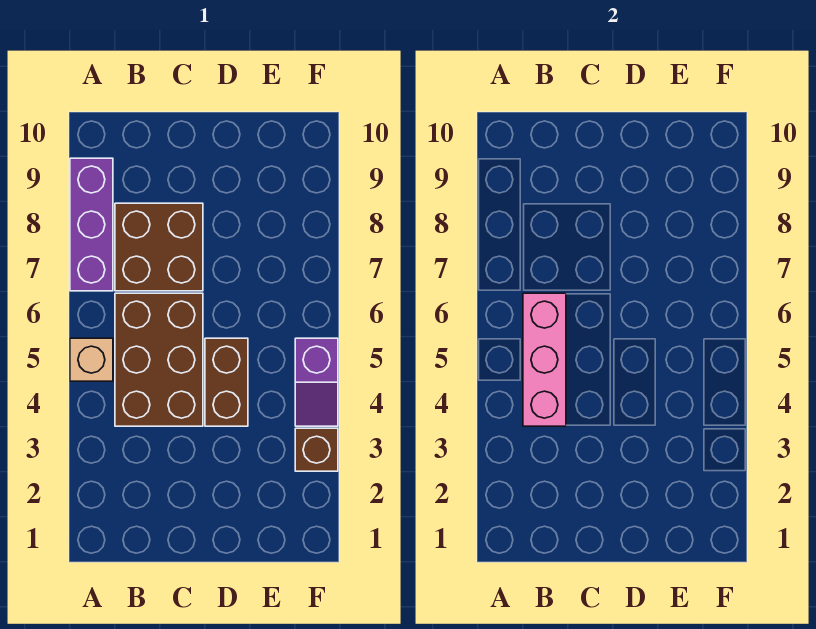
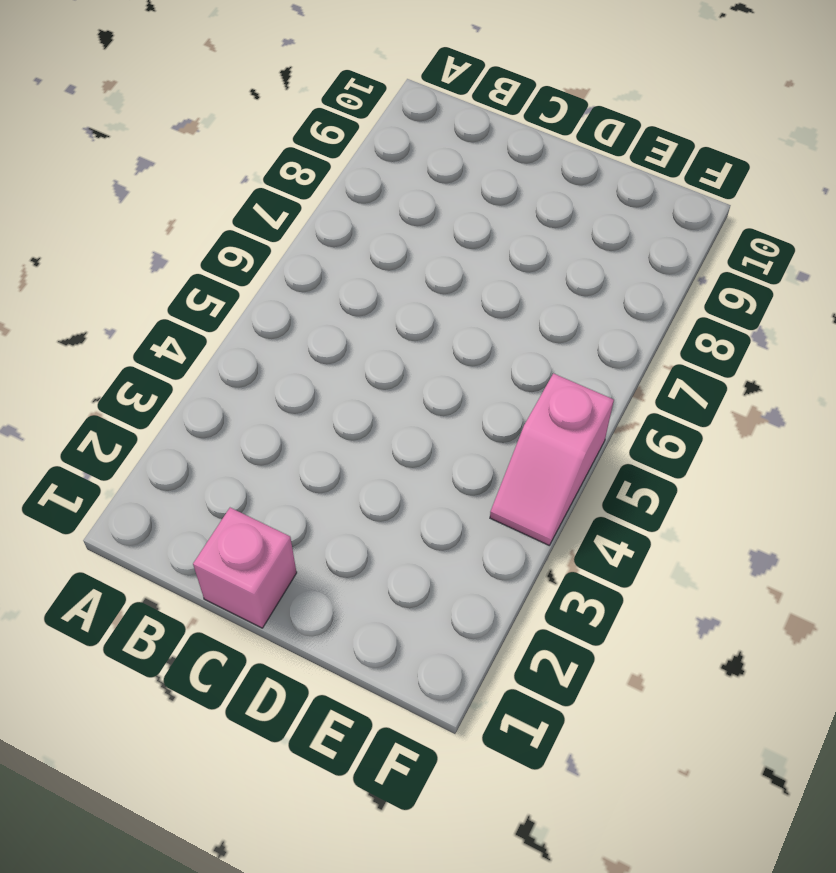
pink 1x1 brick [193,508,297,628] -> none
pink 1x2 slope [490,373,614,545] -> purple 1x2 slope [295,338,338,426]
none -> tan 1x1 brick [70,338,113,381]
none -> purple 1x3 brick [70,158,113,291]

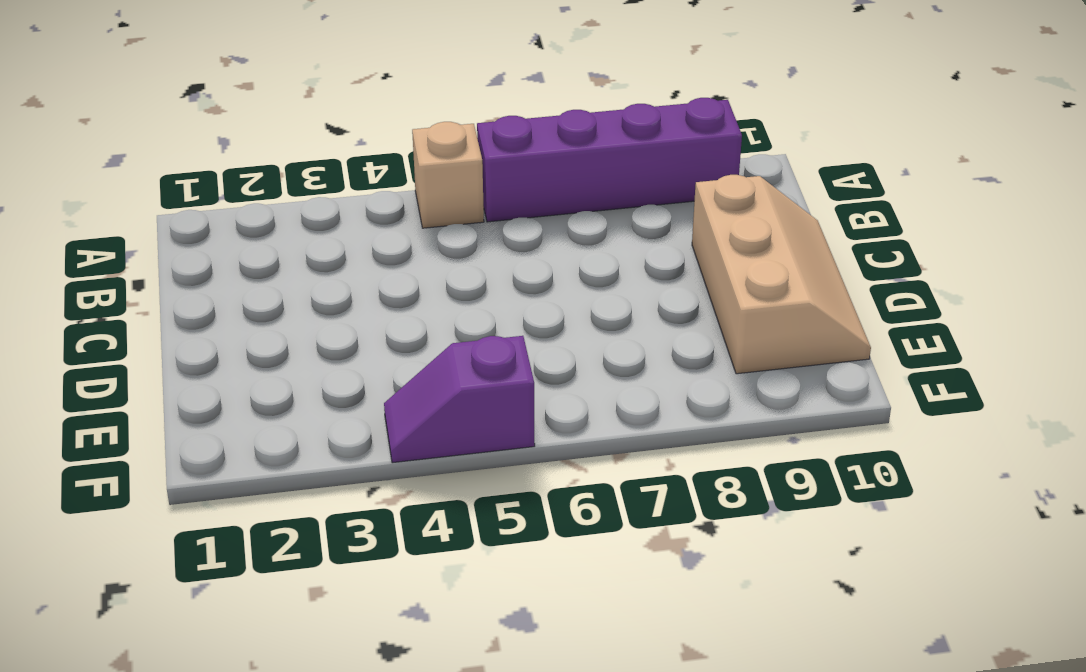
purple 1x4 brick [477,98,742,222] -> purple 1x3 brick [70,158,113,291]
tan 2x3 slope [692,175,871,374] -> none
none -> brown 2x3 brick [115,293,203,426]
none -> brown 2x2 brick [115,203,203,291]

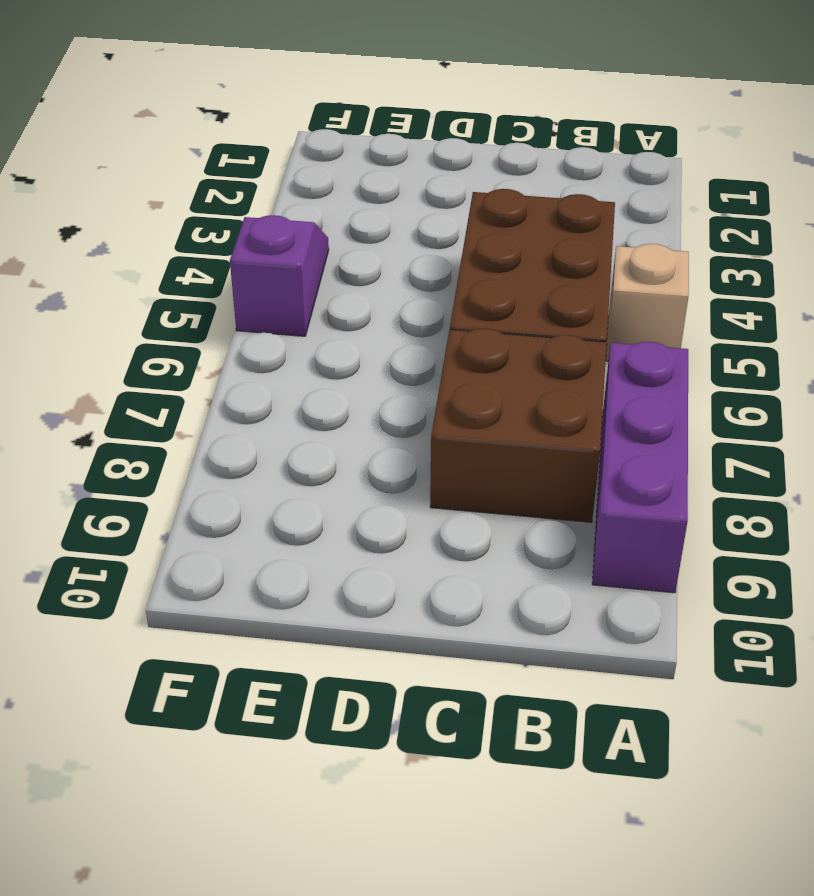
none -> brown 1x2 brick [205,338,248,426]
none -> brown 1x1 brick [295,428,338,471]

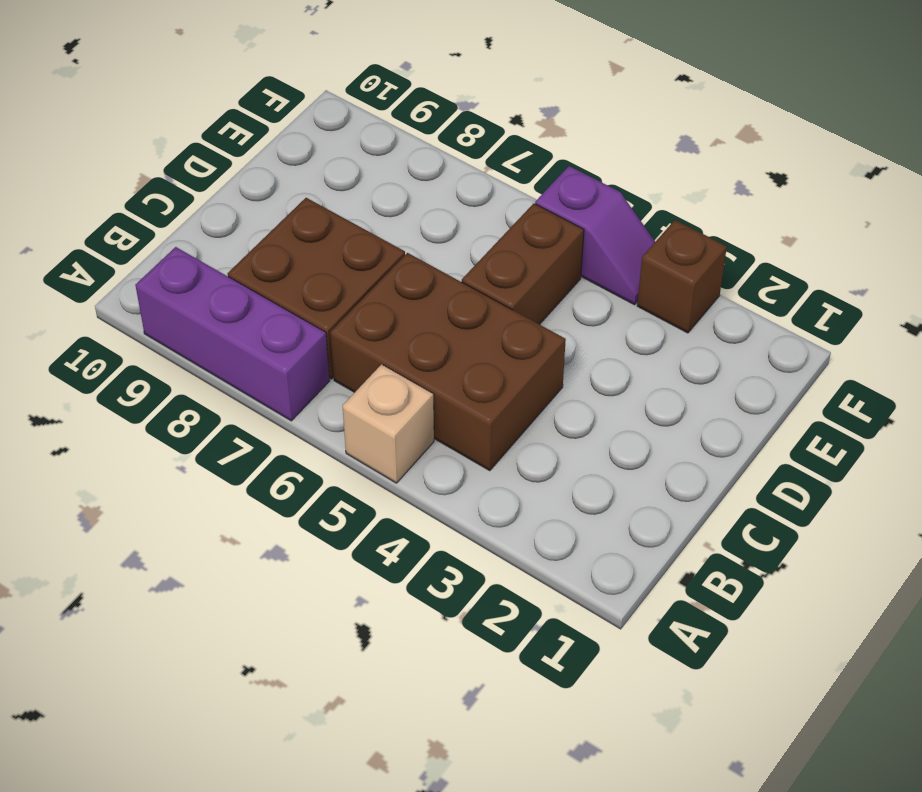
brown 1x2 brick [462,203,584,325] -> brown 1x2 brick turned to [205,338,248,426]
none -> pink 1x3 brick [523,293,566,426]

